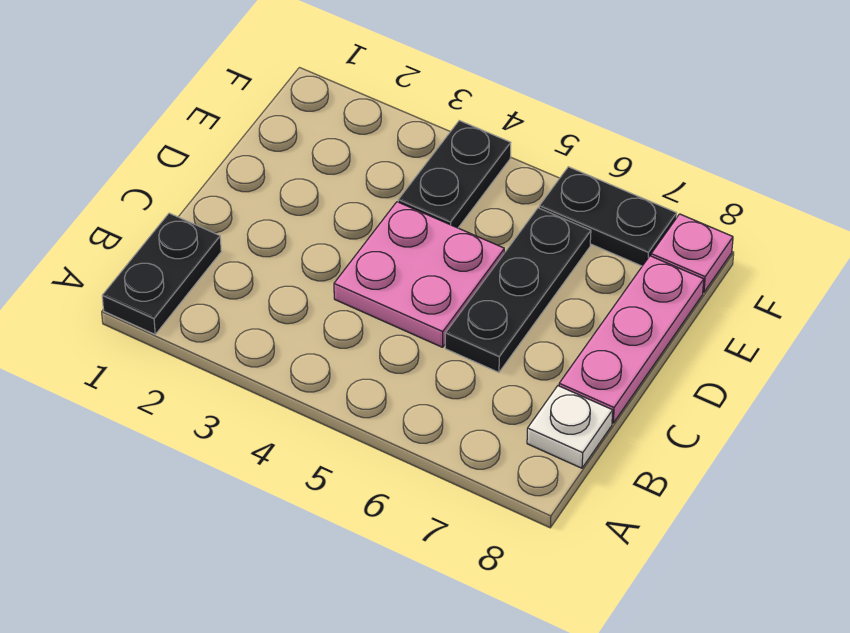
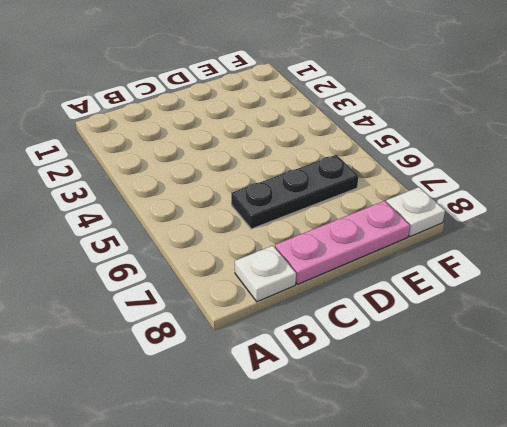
white 1x1 plate [386,187,445,236] -> pink 1x1 plate [651,214,733,293]
none -> black 1x2 plate [102,213,221,334]
none -> pink 2x2 plate [334,202,504,347]

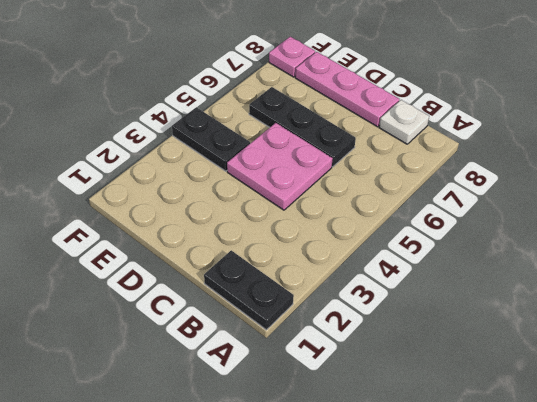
none -> black 1x2 plate [539,167,677,266]

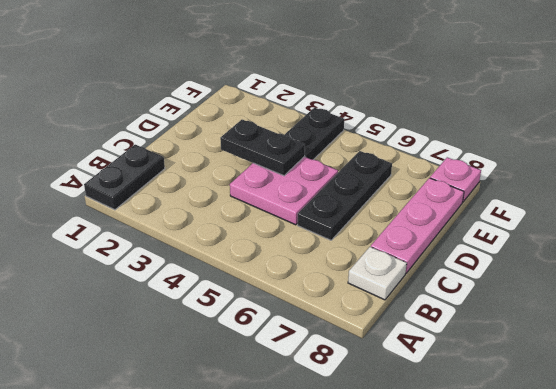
black 1x2 plate [220,120,305,176] -> black 1x2 plate moved to [539,167,677,266]

